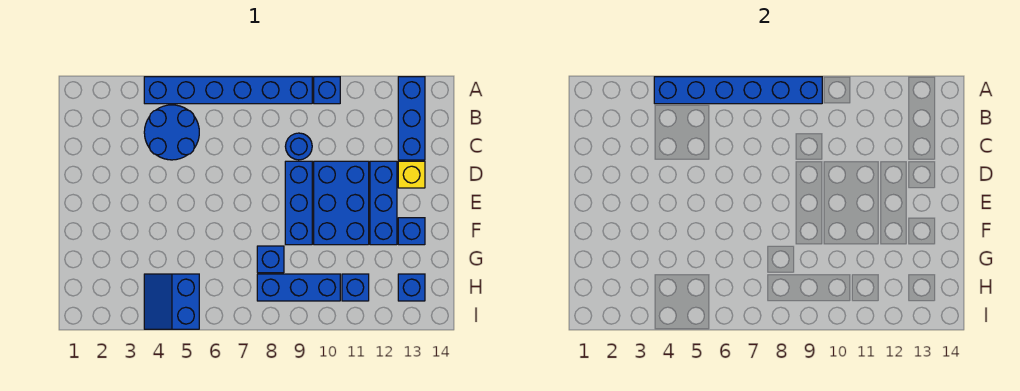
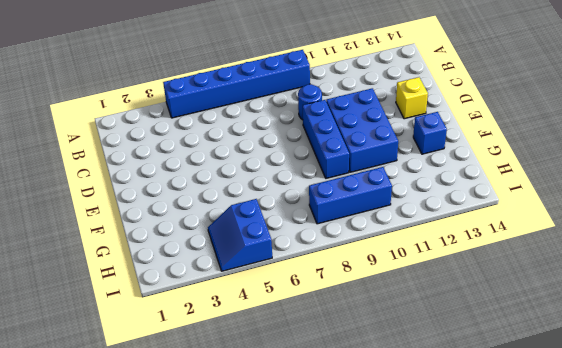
none -> blue 1x1 brick [314,77,340,104]
none -> blue 1x3 brick [398,77,425,160]
none -> blue 2x2 round brick [144,105,199,160]

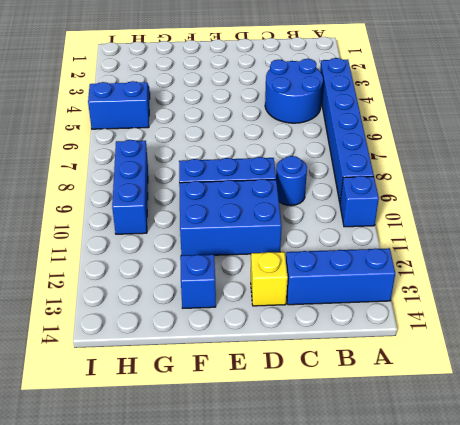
none -> blue 1x3 brick [370,161,397,245]
none -> blue 1x1 brick [257,246,284,273]
none -> blue 1x1 brick [342,274,369,301]

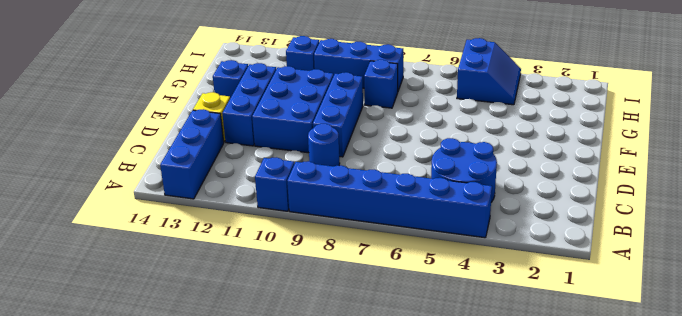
none -> blue 1x1 brick [398,274,425,301]
none -> blue 1x6 brick [654,77,822,104]

